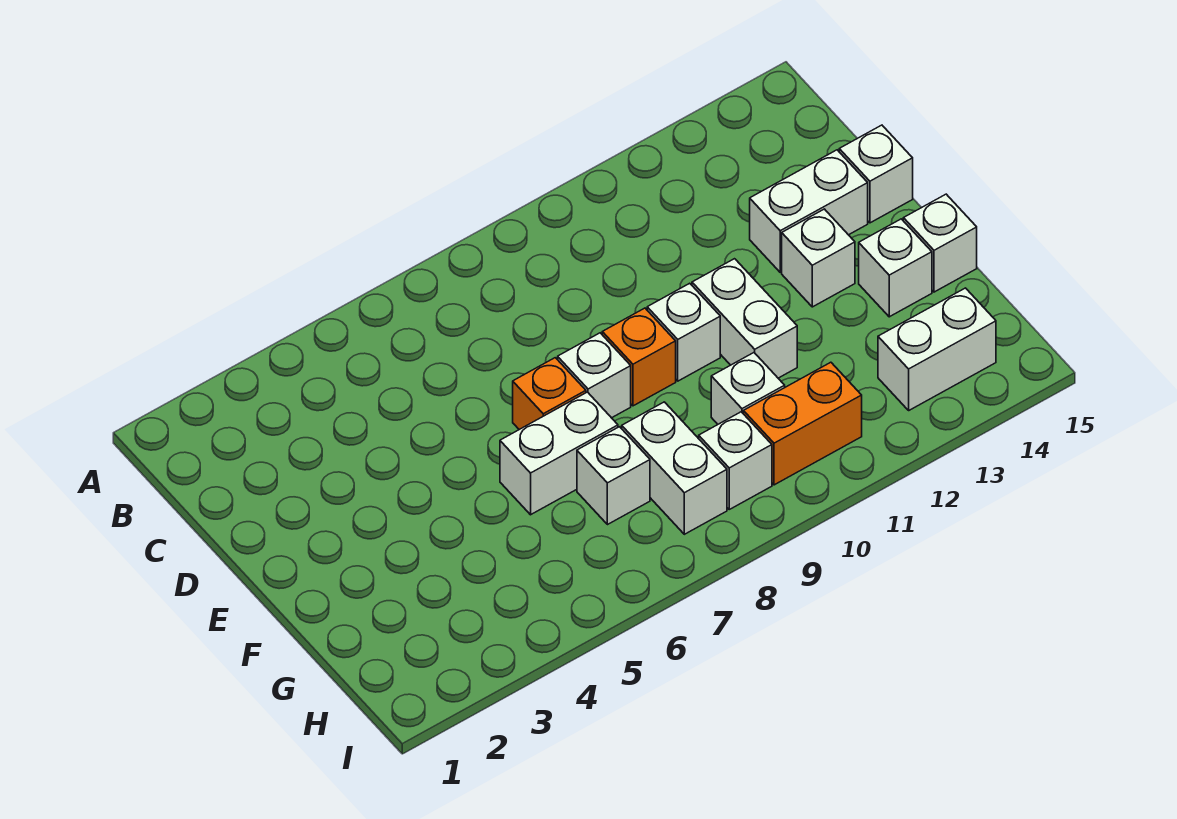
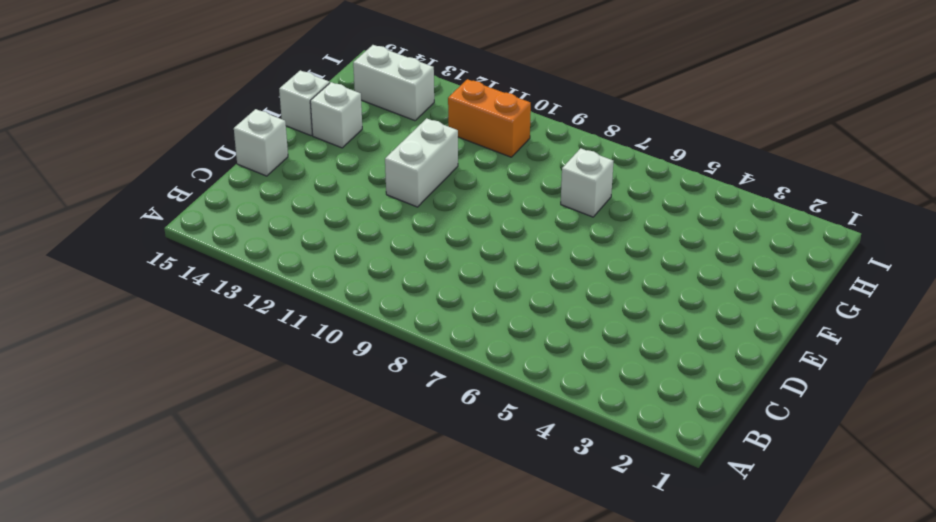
none -> white 1x2 brick [750,150,868,272]
none -> orange 1x1 brick [513,358,586,430]
none -> white 1x1 brick [558,333,631,418]

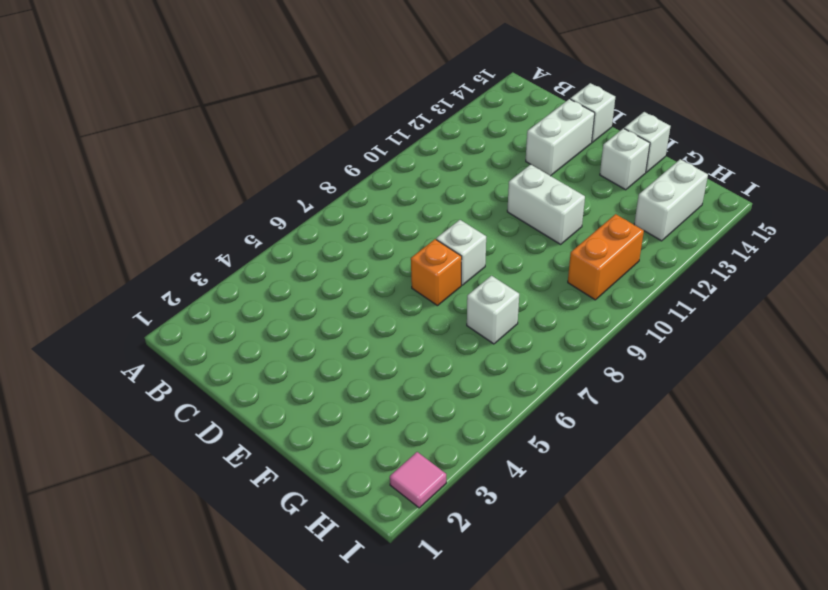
pink 1x1 tile [390,452,446,508] -> none
none -> orange 1x1 brick [602,308,676,406]
none -> white 1x1 brick [647,283,720,381]
none -> white 1x1 brick [782,209,855,307]

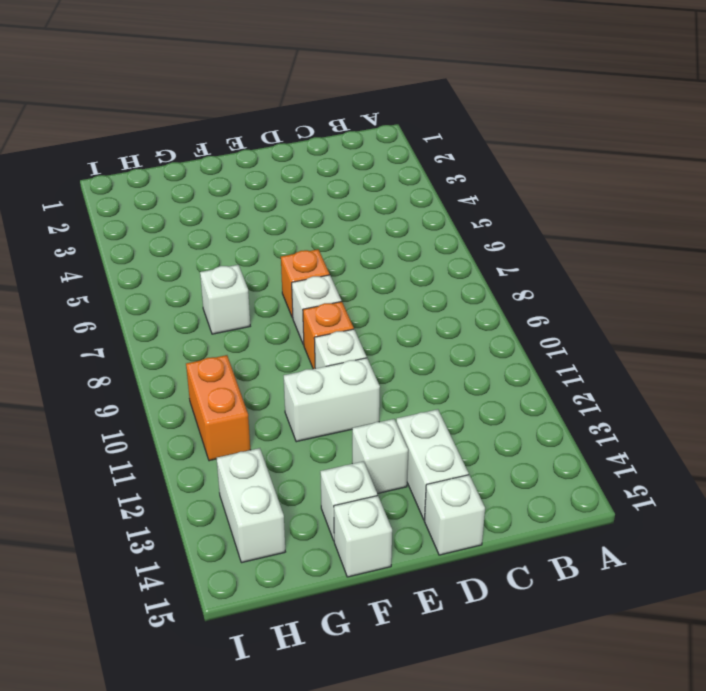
none -> white 1x2 brick [500,392,618,515]
none -> white 1x2 brick [622,402,727,534]
none -> white 1x1 brick [711,353,785,424]

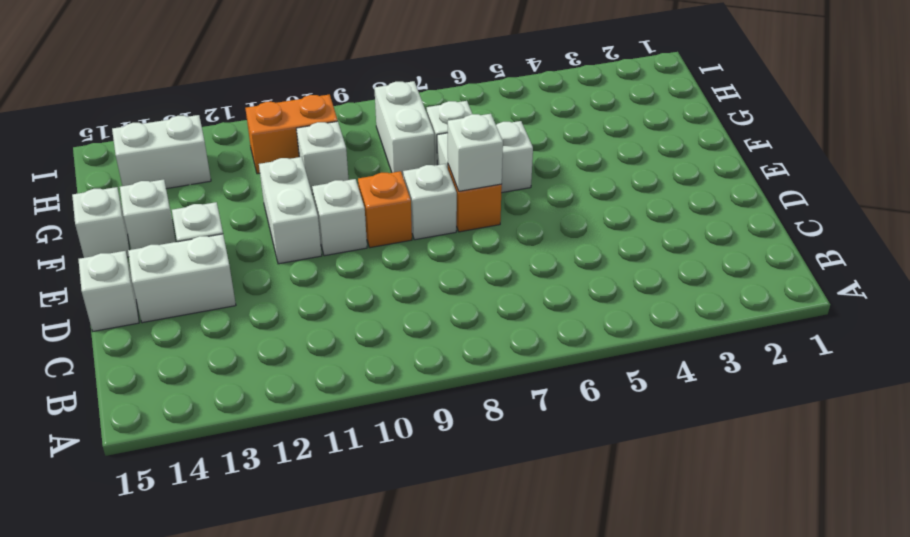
white 1x1 brick [448,114,503,191] -> white 1x1 brick moved to [699,412,772,509]

